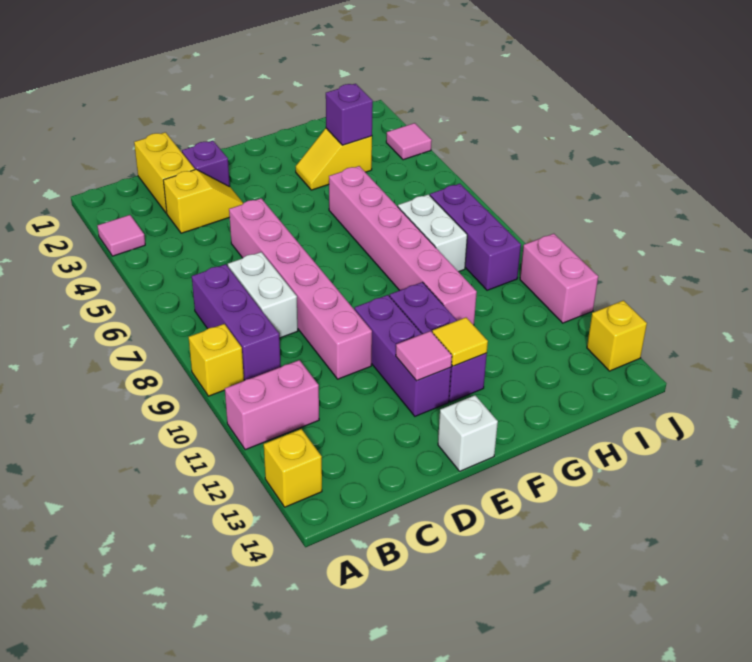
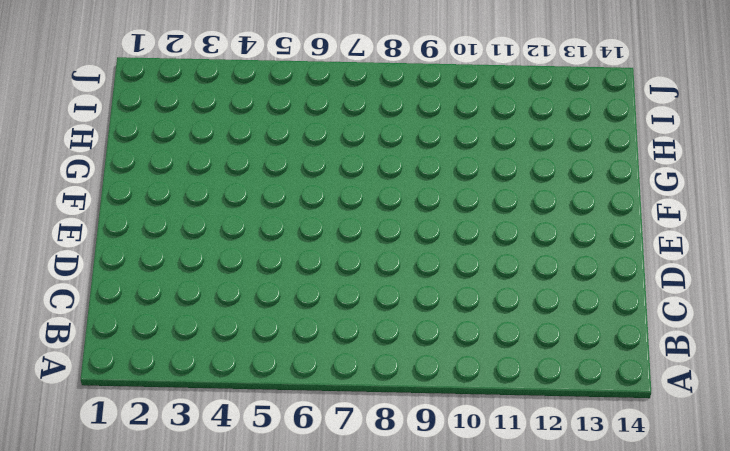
none -> pink 1x1 tile [97,215,145,256]
none -> yellow 1x1 brick [189,324,244,396]
none -> pink 1x2 brick [225,360,319,450]

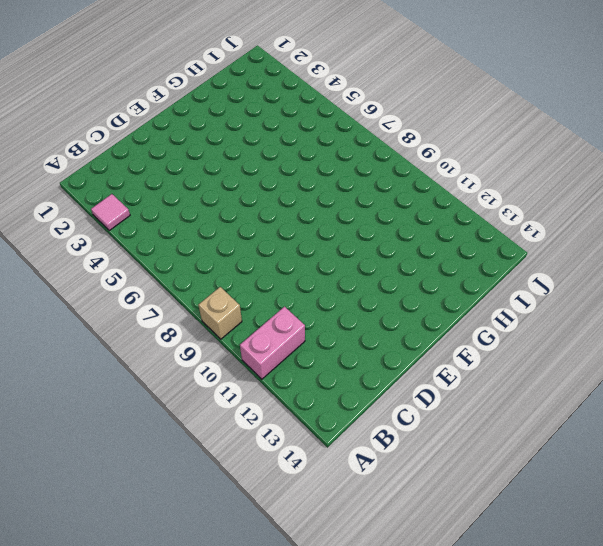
tan 1x1 brick [198,287,242,339] -> yellow 1x1 brick [189,324,244,396]
none -> yellow 1x1 brick [264,429,322,507]
none -> purple 1x3 brick [192,264,281,380]
none -> yellow 1x2 brick [134,132,195,213]

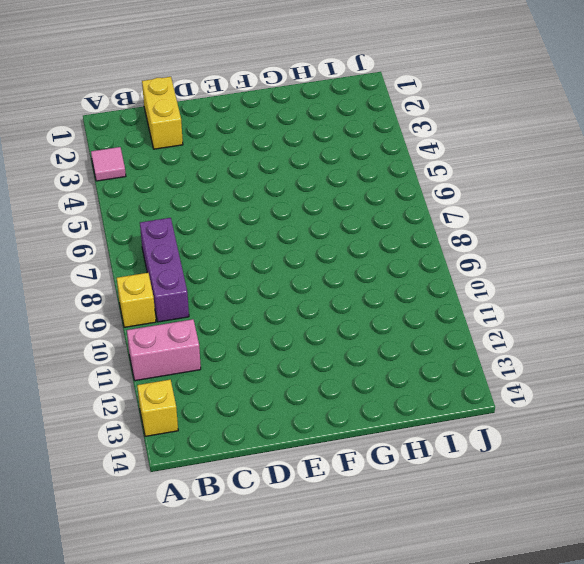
none -> yellow 1x2 slope [163,170,243,233]
none -> white 1x2 brick [228,252,298,338]
none -> purple 1x1 brick [182,141,230,187]

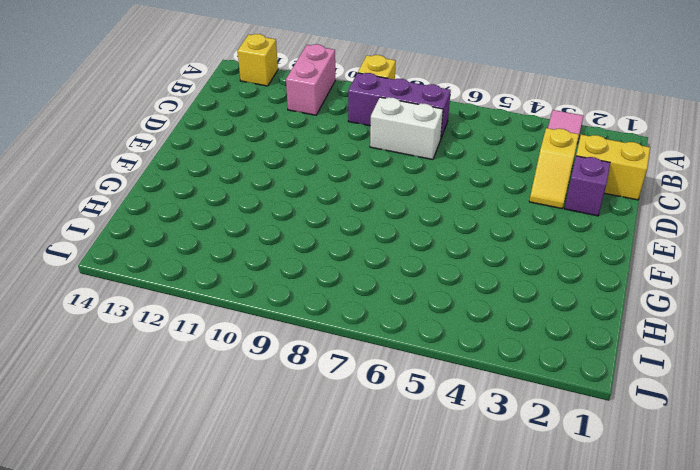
none -> pink 1x6 brick [229,198,372,379]
none -> purple 1x3 brick [355,295,451,416]
none -> white 1x1 brick [438,395,498,471]

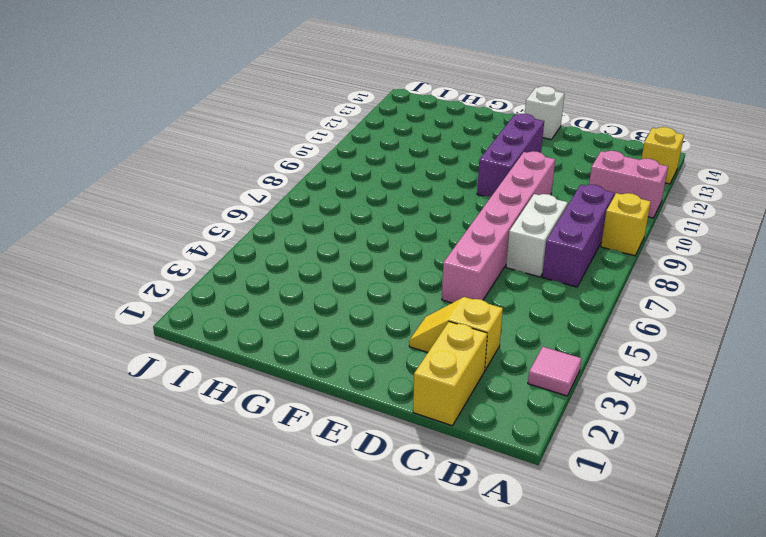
none -> purple 1x1 brick [182,141,230,187]
none -> purple 1x3 brick [390,282,487,402]
none -> yellow 1x2 slope [296,128,372,190]

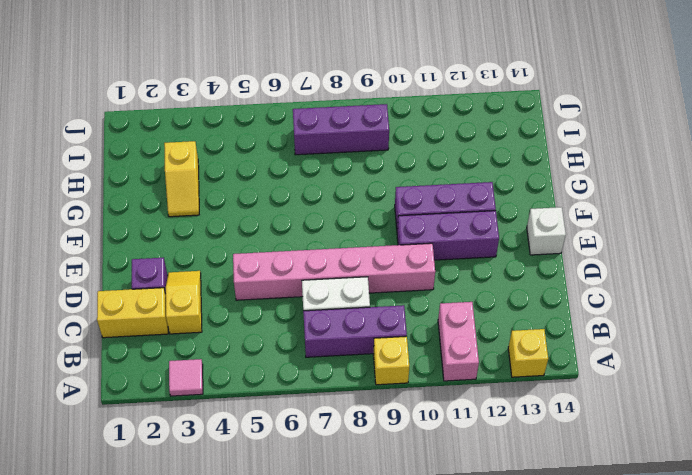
none -> pink 1x6 brick [329,166,477,325]
none -> white 1x2 brick [398,194,467,272]
none -> pink 1x1 tile [386,123,432,160]

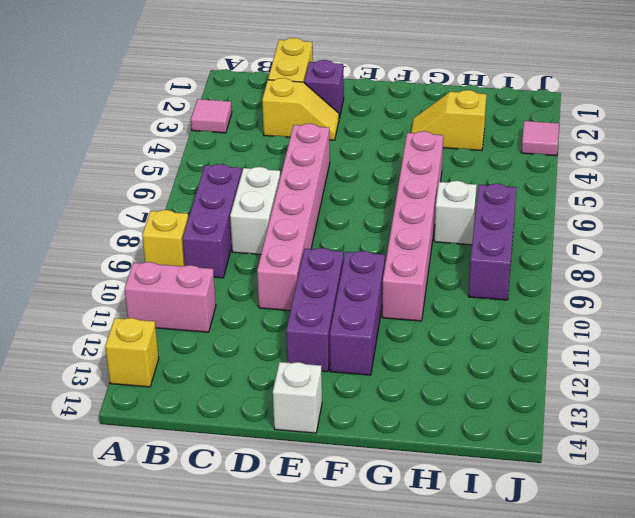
white 1x1 brick [434,181,477,245] -> white 1x2 brick [398,194,467,272]
none -> pink 1x2 brick [520,234,598,323]
none -> yellow 1x1 brick [587,300,647,371]
none -> pink 1x1 tile [396,331,452,381]

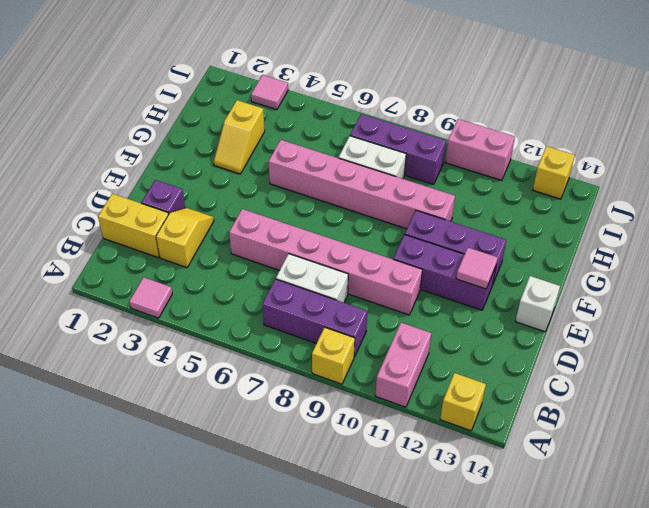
none -> yellow 1x1 tile [432,317,488,366]
none -> purple 1x1 brick [326,84,373,145]

